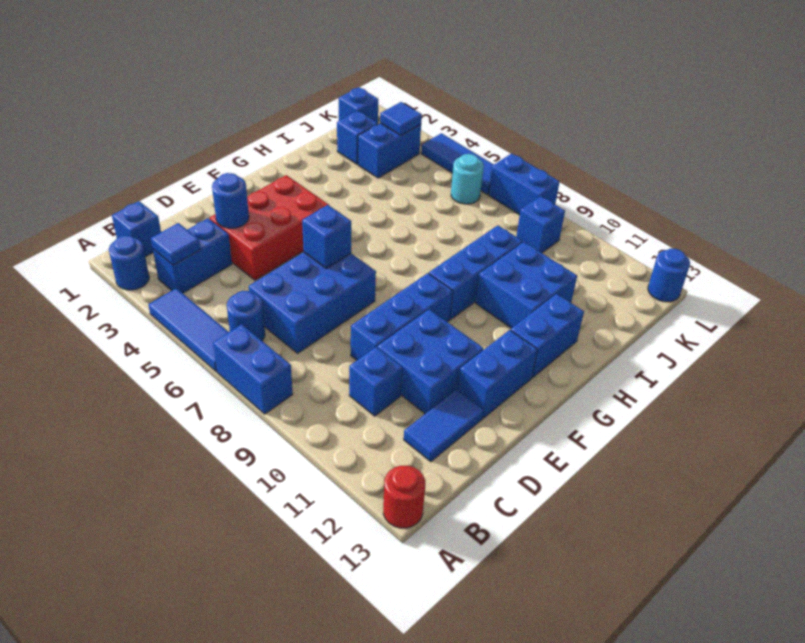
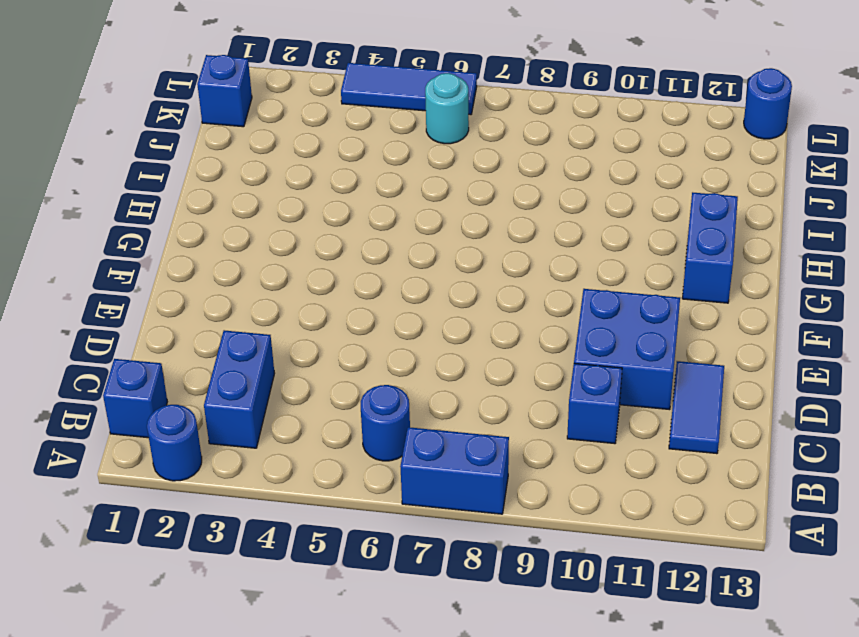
none -> blue 1x3 tile [148,288,229,372]
none -> red 1x1 round brick [383,466,425,528]
none -> blue 2x3 brick [249,252,376,353]

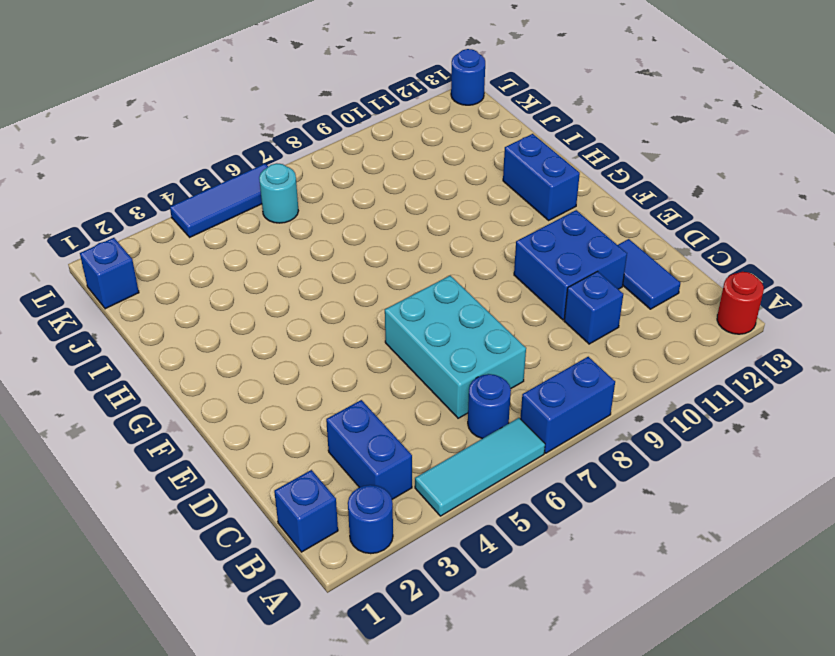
cyan 1x3 tile [415,418,545,516] -> blue 1x3 tile [148,288,229,372]
cyan 2x3 brick [385,276,526,418] -> blue 2x3 brick [249,252,376,353]
none -> red 2x3 brick [210,175,329,280]
none -> blue 1x3 brick [351,273,453,360]
none -> blue 1x2 brick [458,330,537,418]

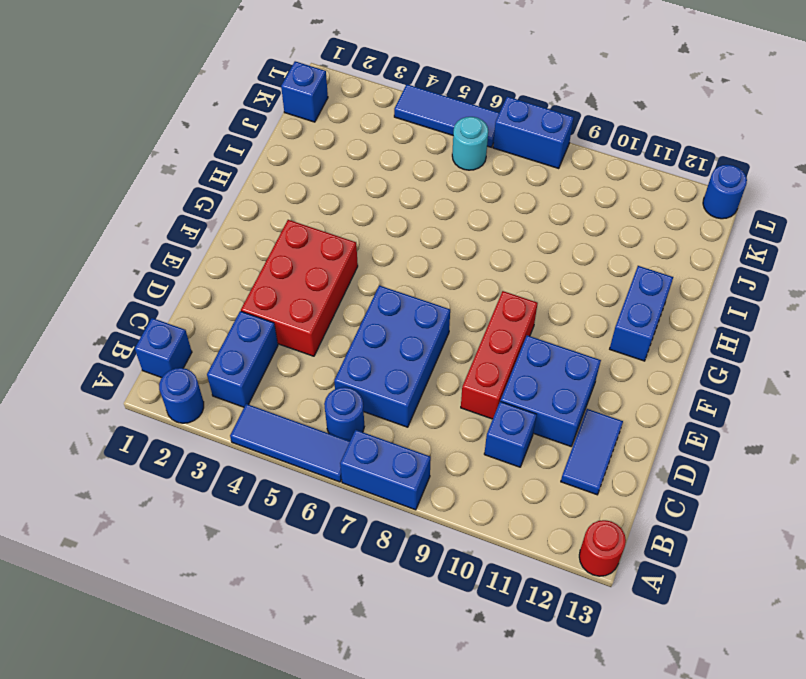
red 1x3 brick [461,291,538,419] -> blue 1x3 brick [351,273,453,360]
none -> blue 1x2 brick [458,330,537,418]
none -> blue 1x3 brick [429,225,523,319]
none -> blue 2x2 brick [476,242,577,328]

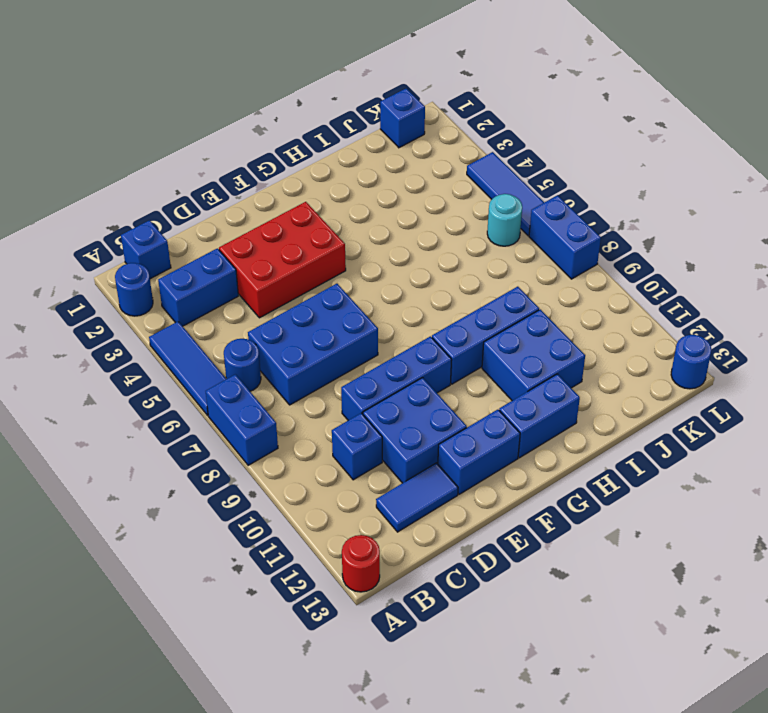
none -> blue 1x1 brick [337,111,378,164]
none -> blue 1x2 brick [358,123,421,178]
none -> blue 1x1 brick [516,196,565,253]

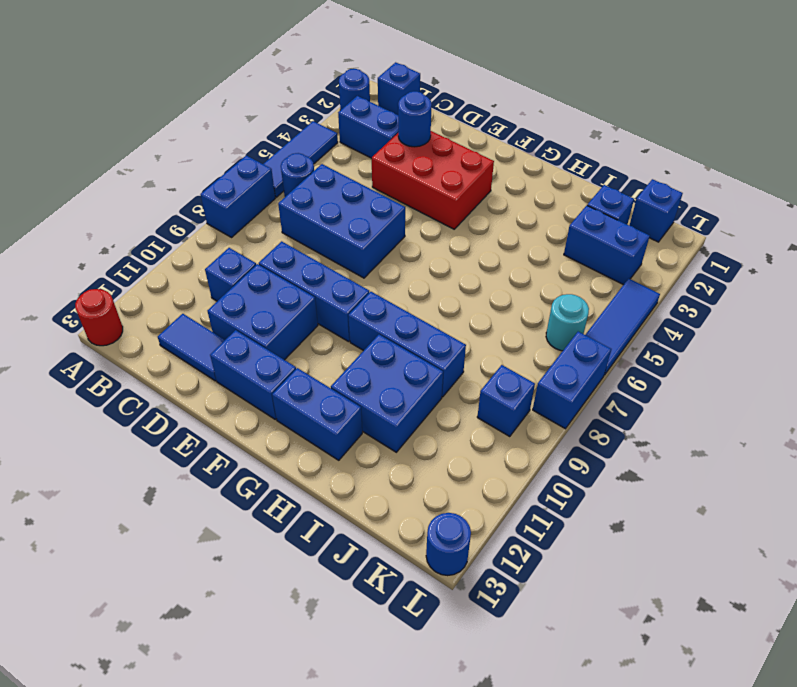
none -> blue 1x1 tile [151,223,201,265]
none -> blue 1x1 brick [302,205,351,268]
none -> blue 1x1 tile [380,102,422,135]

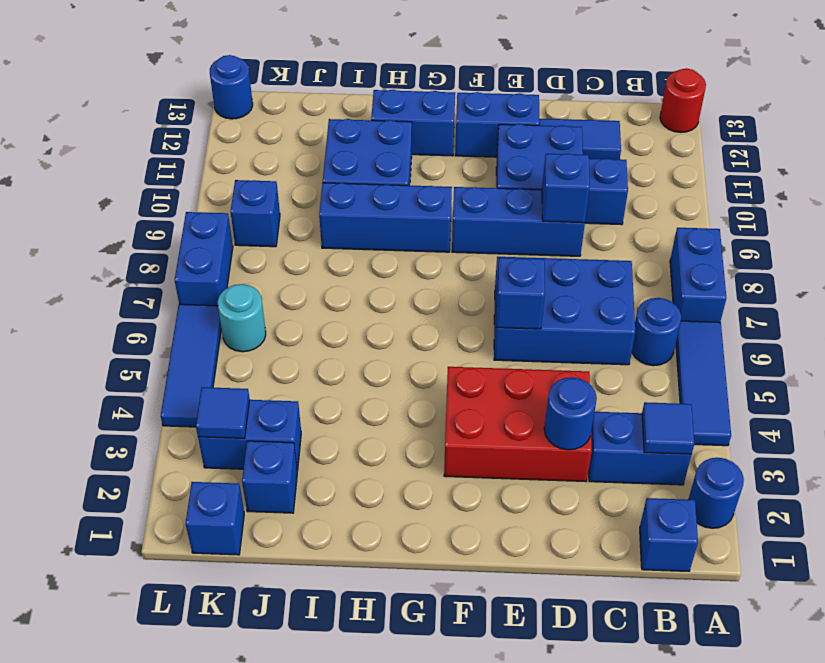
blue 1x1 brick [542,154,590,223] -> none

